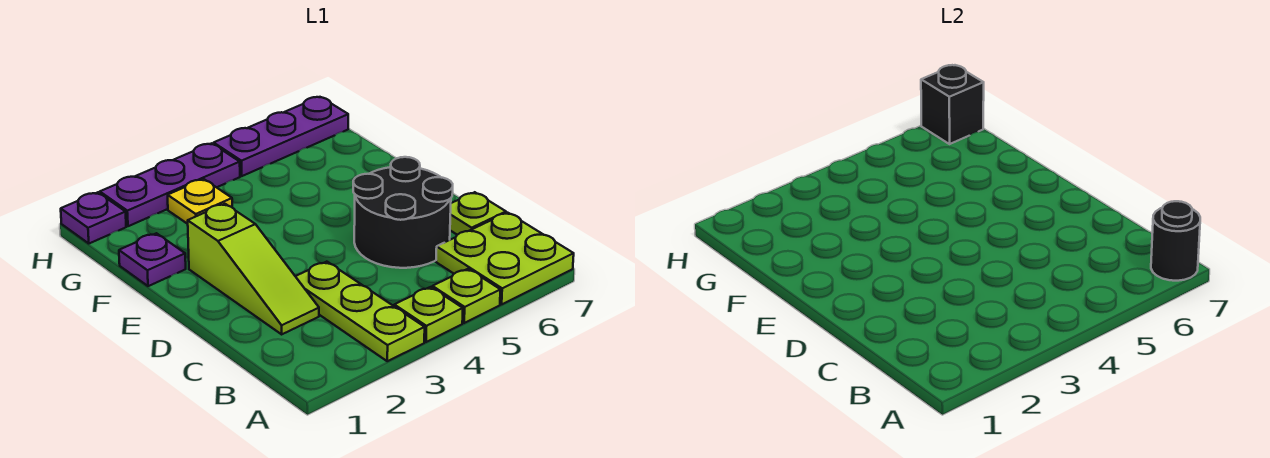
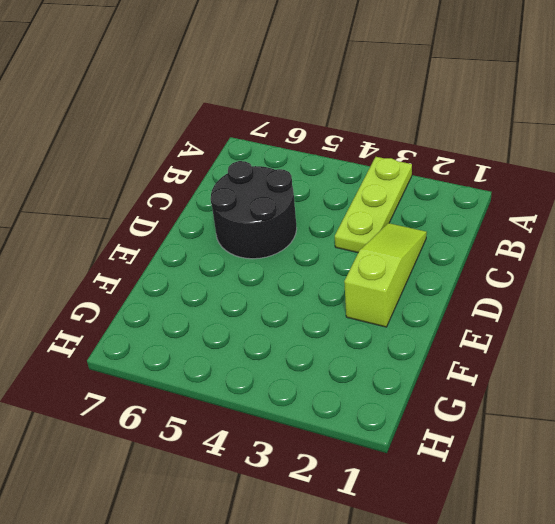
none -> lime 1x1 plate [394,287,463,342]
none -> lime 1x1 plate [432,269,500,323]
none -> lime 2x2 plate [436,213,574,304]

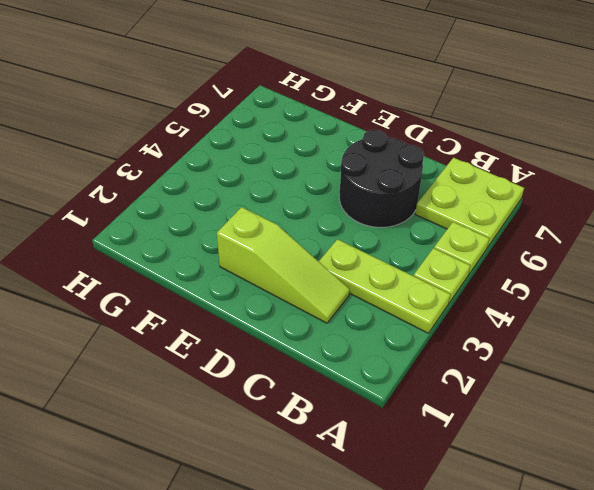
none -> lime 1x1 plate [450,192,506,235]
none -> purple 1x1 plate [119,233,186,286]
none -> yellow 1x1 plate [168,179,232,224]

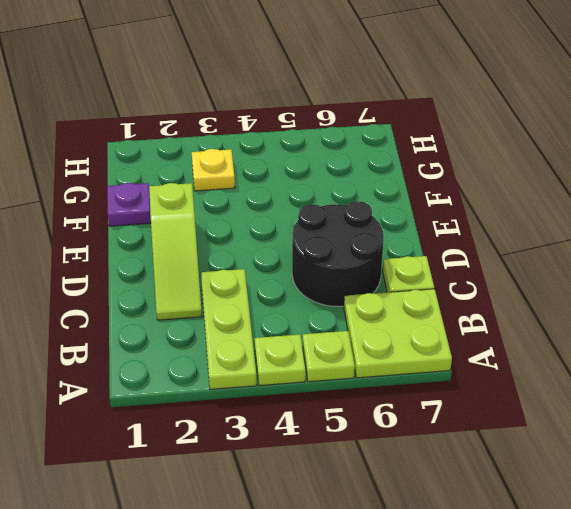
none -> purple 1x1 plate [61,192,126,244]
none -> purple 1x3 plate [100,143,240,226]
none -> purple 1x3 plate [214,97,348,176]

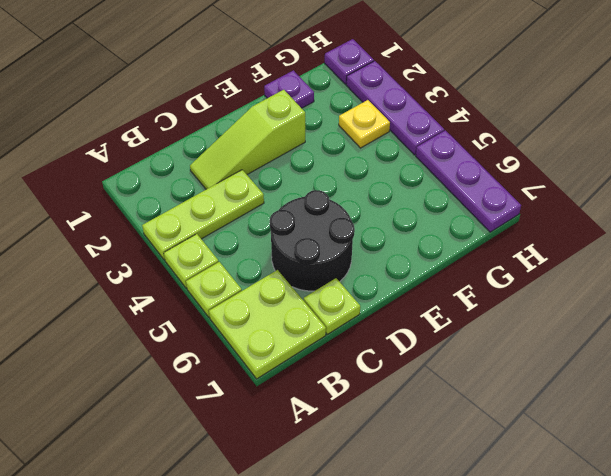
none -> black 1x1 round brick [1151,201,1200,281]
none -> black 1x1 brick [921,65,984,144]

